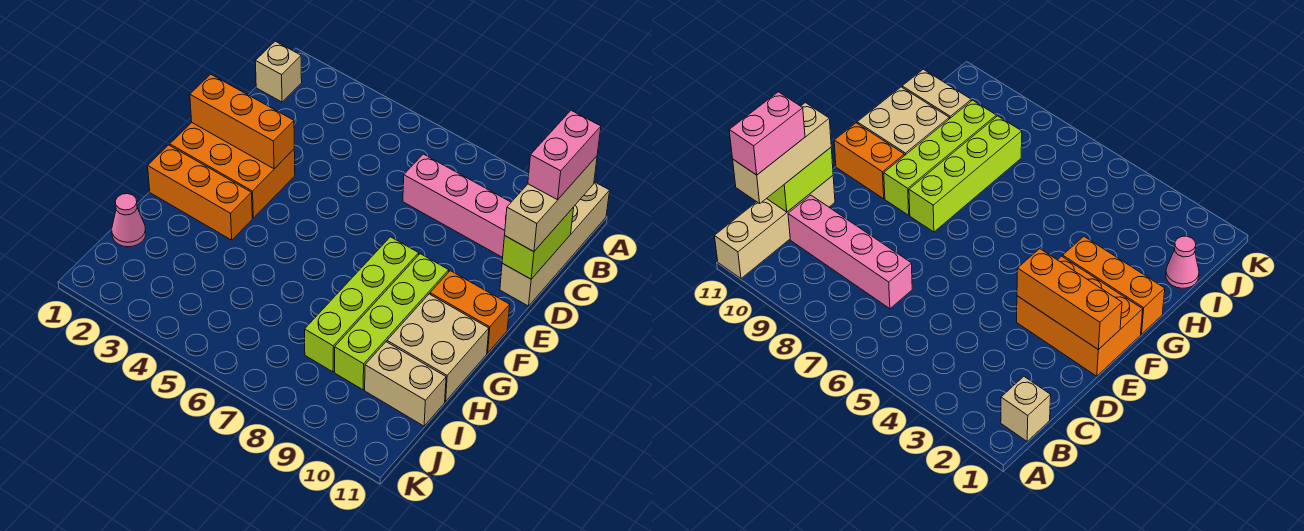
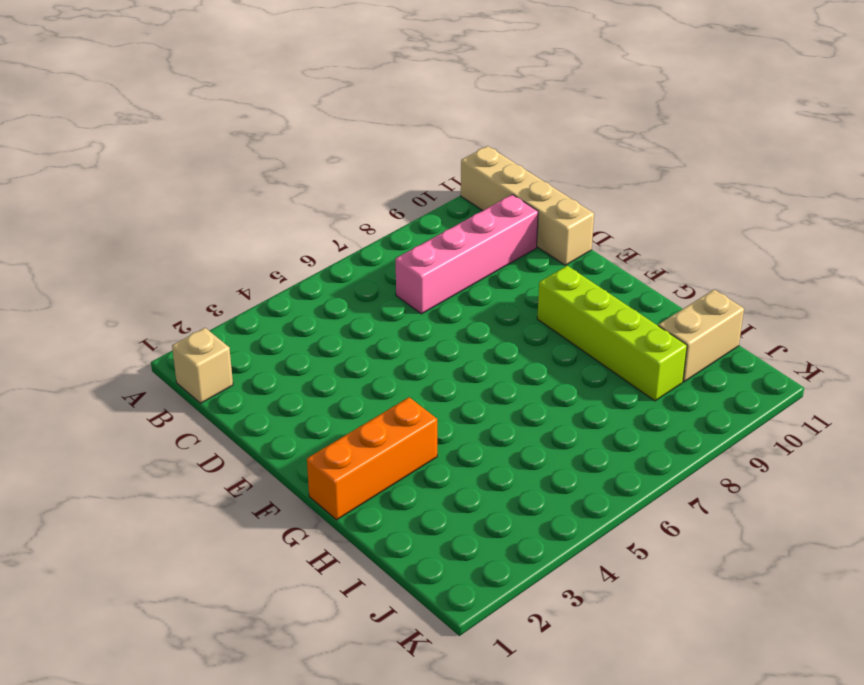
none -> orange 2x3 brick [170,123,295,218]
none -> lime 1x4 brick [305,237,419,372]
none -> orange 1x2 brick [430,271,510,353]

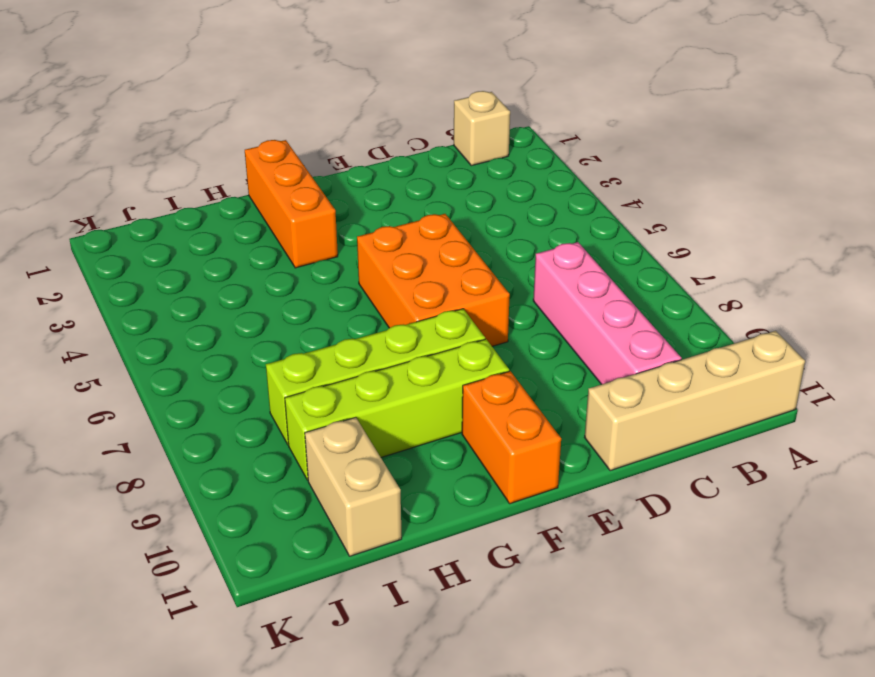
orange 2x3 brick [357,214,510,346] -> orange 2x3 brick moved to [170,123,295,218]
none -> tan 2x2 brick [387,294,489,401]
none -> pink 1x1 cone [112,194,146,247]
none -> lime 1x2 brick [502,207,574,279]

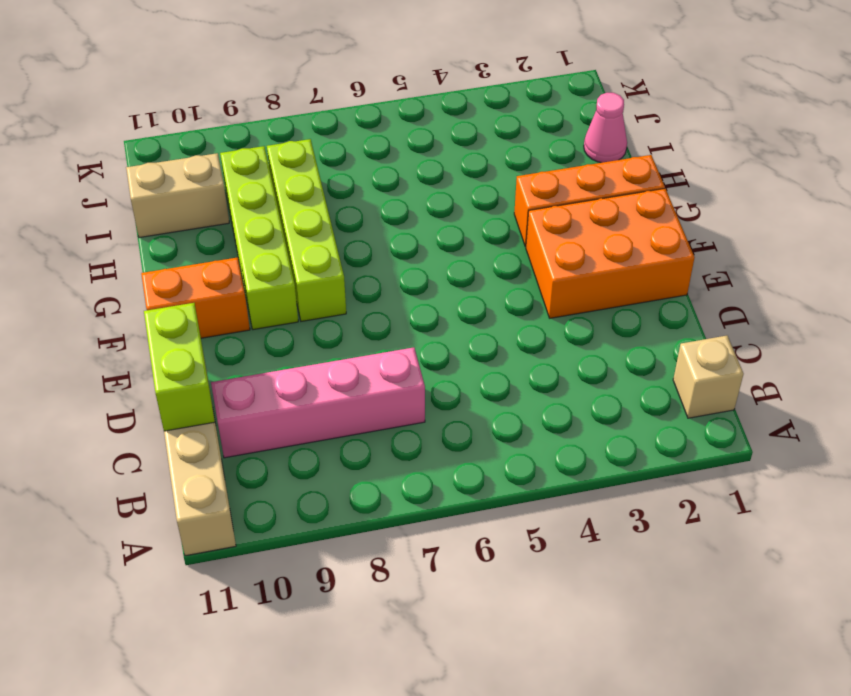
none -> tan 2x2 brick [387,294,489,401]
none -> orange 1x3 brick [190,74,294,169]
none -> tan 1x3 brick [505,156,597,252]

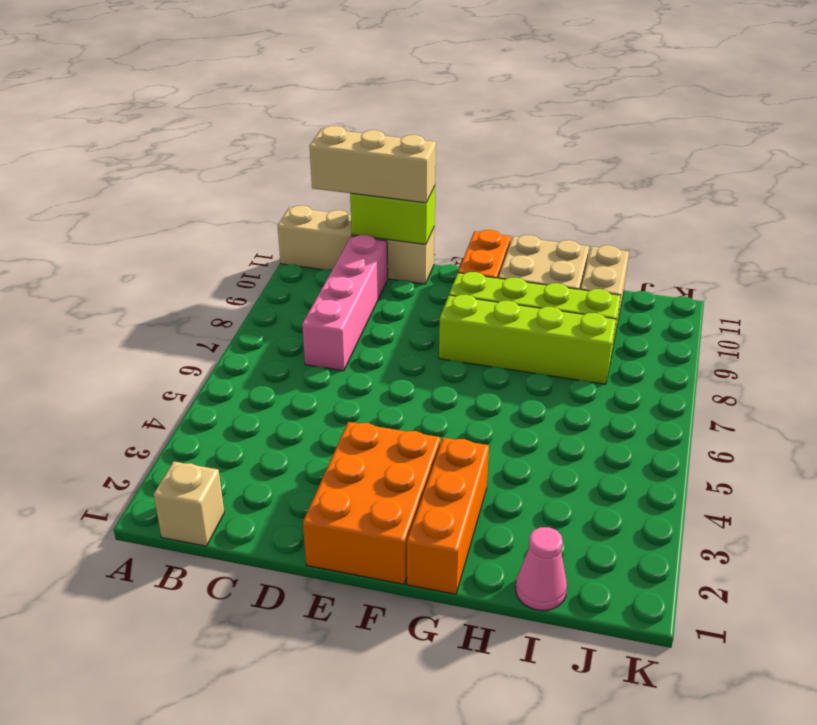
none -> orange 1x3 brick [190,74,294,169]
none -> pink 1x2 brick [528,111,601,200]

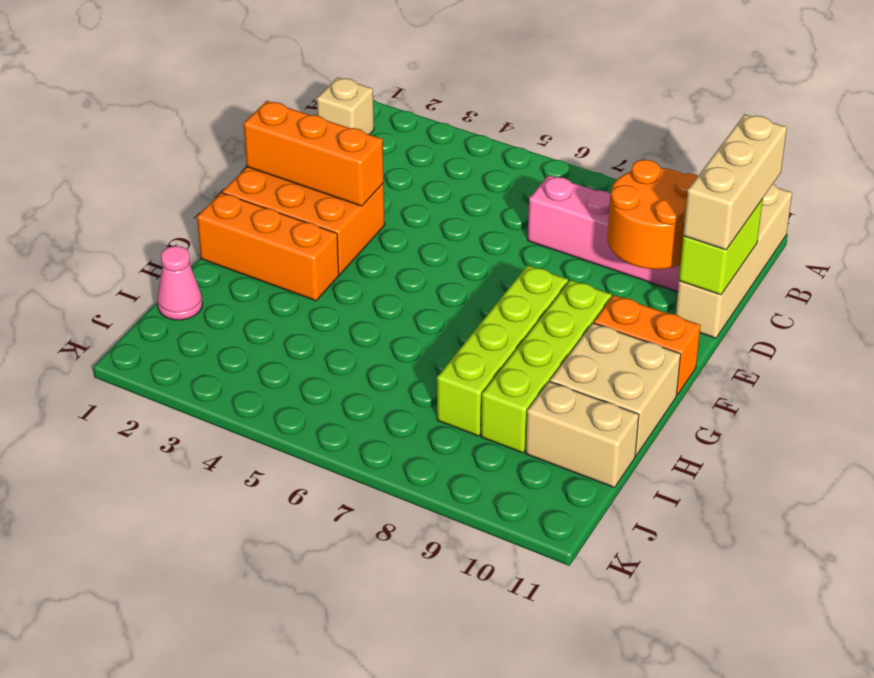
orange 2x2 round brick [607,159,698,269] -> none
none -> pink 1x2 brick [528,111,601,200]

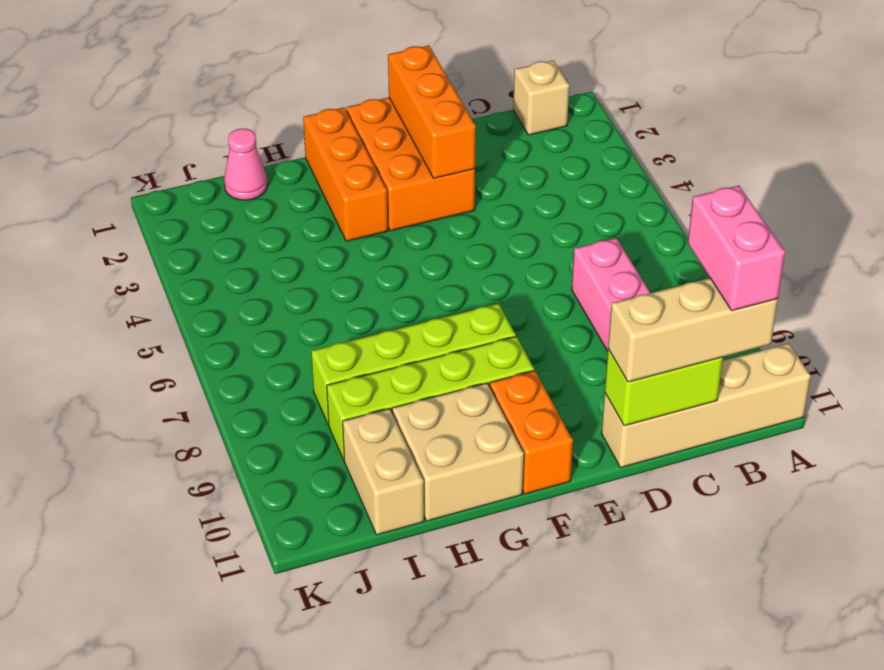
pink 1x2 brick [688,185,785,311] -> pink 1x2 brick turned to [528,111,601,200]

